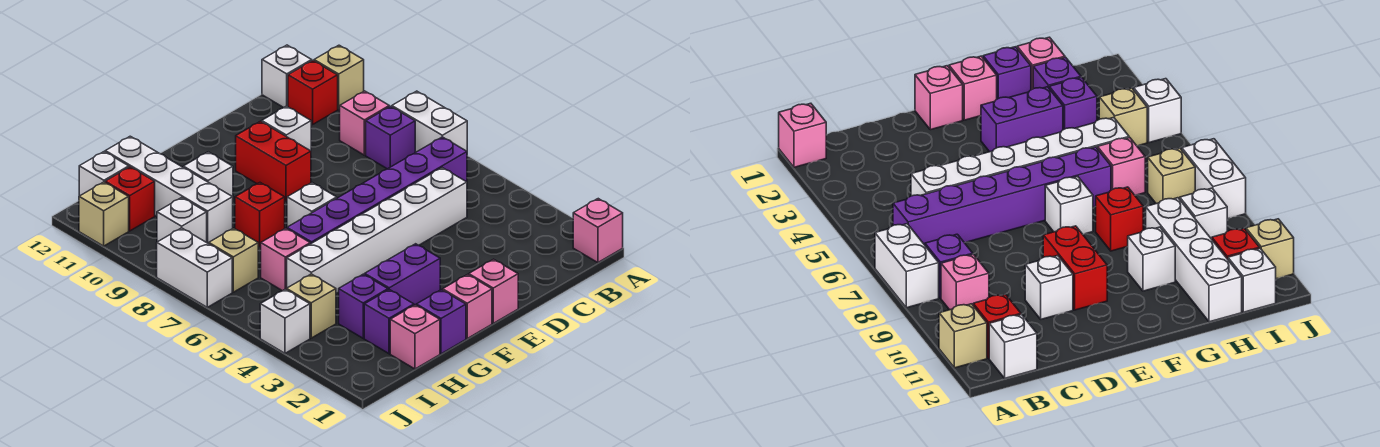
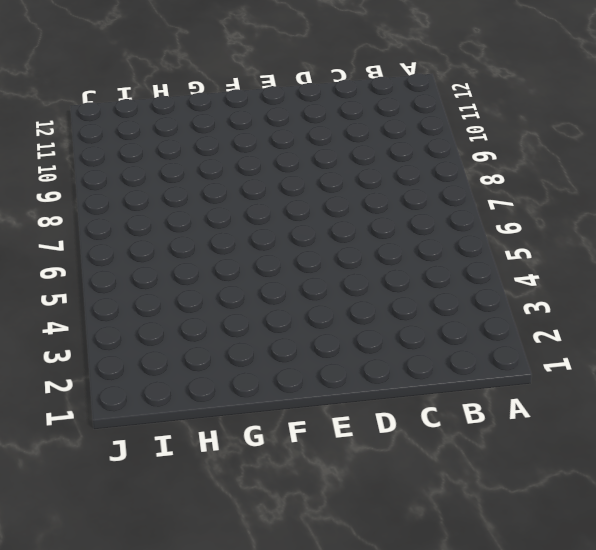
none -> pink 1x1 brick [573,199,623,263]
none -> white 1x2 brick [392,91,467,152]
none -> tan 1x1 brick [314,45,364,109]
none -> purple 1x6 brick [287,137,467,244]

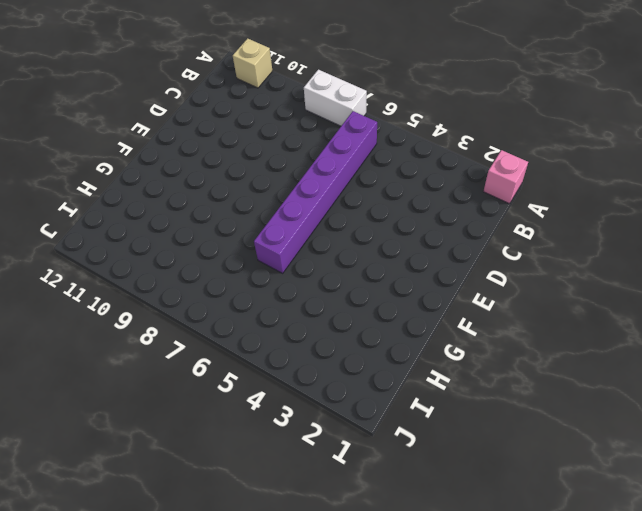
none -> purple 1x1 brick [366,106,415,169]
none -> pink 1x1 brick [340,91,389,155]
none -> red 1x1 brick [288,61,338,124]
none -> white 1x1 brick [262,45,312,108]

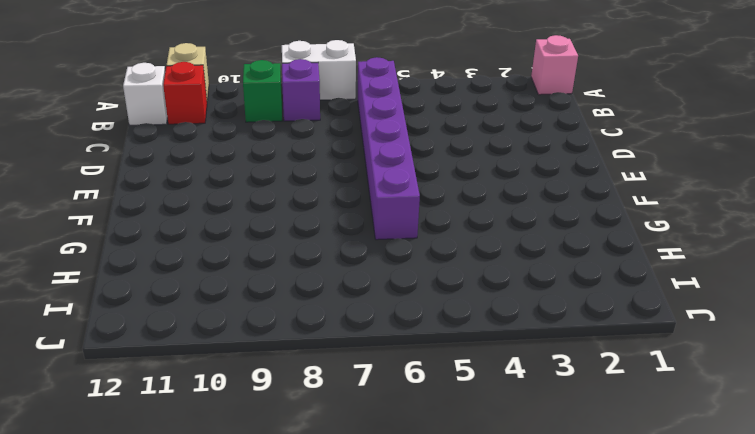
green 1x1 brick [243,60,282,122] -> pink 1x1 brick [340,91,389,155]
none -> white 1x6 brick [287,168,467,293]
none -> white 1x1 brick [262,106,311,151]
none -> pink 1x1 brick [469,259,518,323]
none -> red 1x2 brick [236,121,311,201]

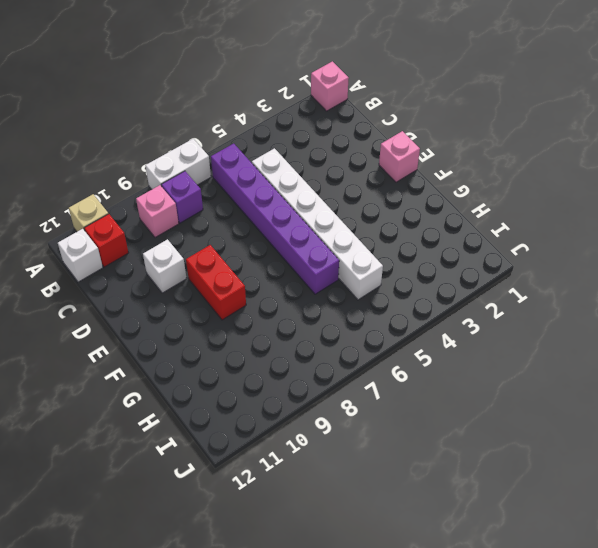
red 1x2 brick [186,245,246,320] -> red 1x2 brick turned to [236,121,311,201]
none -> pink 1x1 brick [443,275,492,338]
none -> purple 1x2 brick [365,244,440,305]
none -> white 1x1 brick [287,183,337,227]
none -> purple 1x1 brick [416,290,466,354]

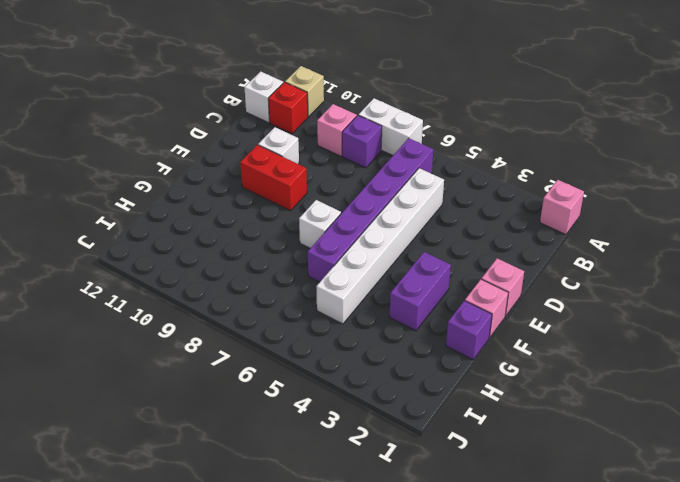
none -> red 1x1 brick [235,183,285,246]
none -> white 1x1 brick [183,152,233,197]
none -> pink 1x1 brick [390,305,440,369]
none -> purple 1x1 brick [364,290,414,354]

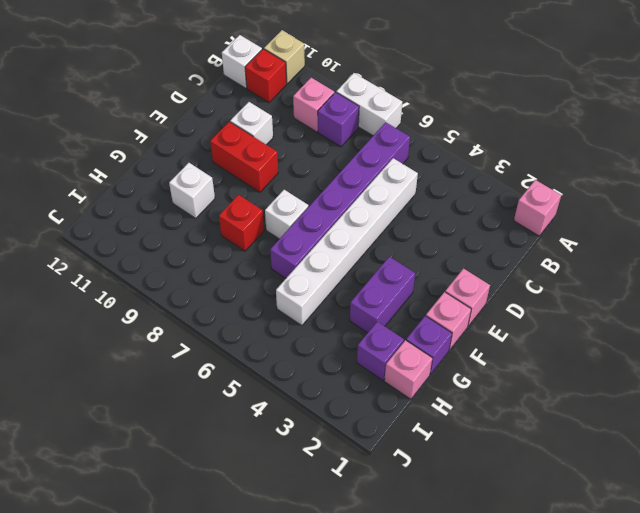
none -> purple 1x1 brick [339,274,388,338]
none -> pink 1x1 brick [261,228,310,291]
none -> white 1x4 brick [105,136,233,244]
none -> tan 1x1 brick [287,274,336,338]

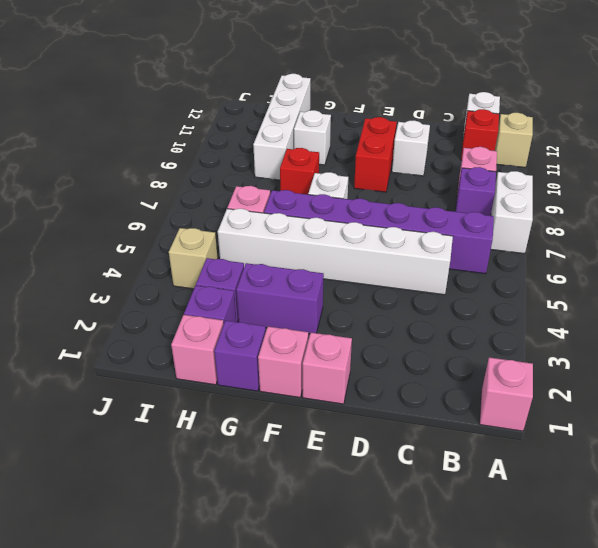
none -> tan 1x1 brick [209,228,258,292]
none -> white 1x1 brick [157,198,207,242]
none -> red 1x1 brick [105,167,155,231]
none -> white 1x1 brick [79,152,129,196]

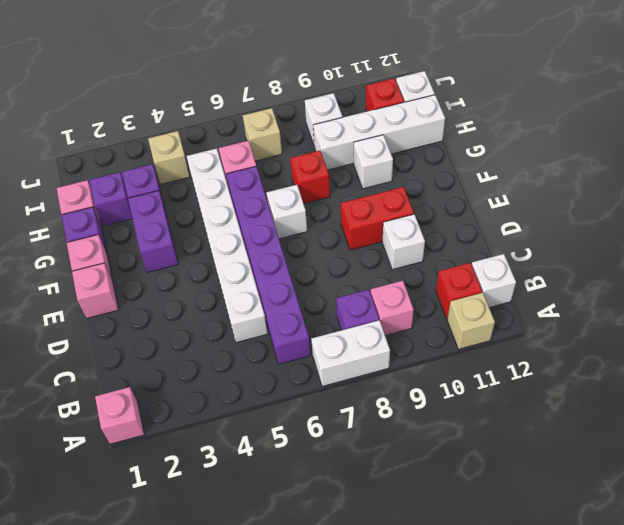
none -> white 1x1 brick [260,289,310,353]
none -> white 1x2 brick [157,228,232,307]
none -> tan 1x1 brick [79,182,129,246]

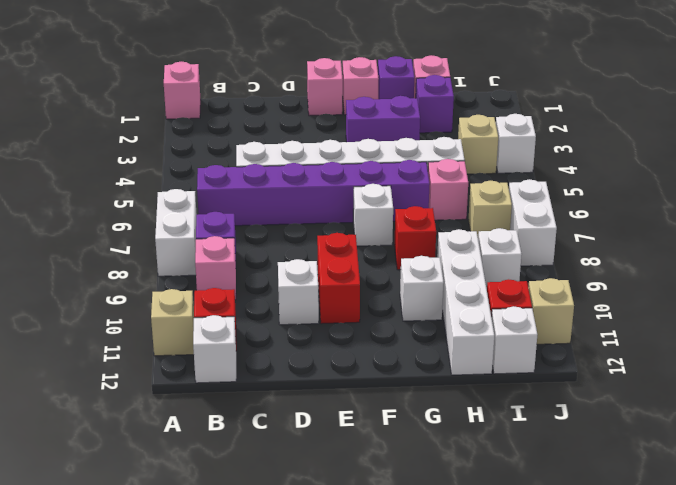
none -> purple 1x1 brick [339,274,388,338]

